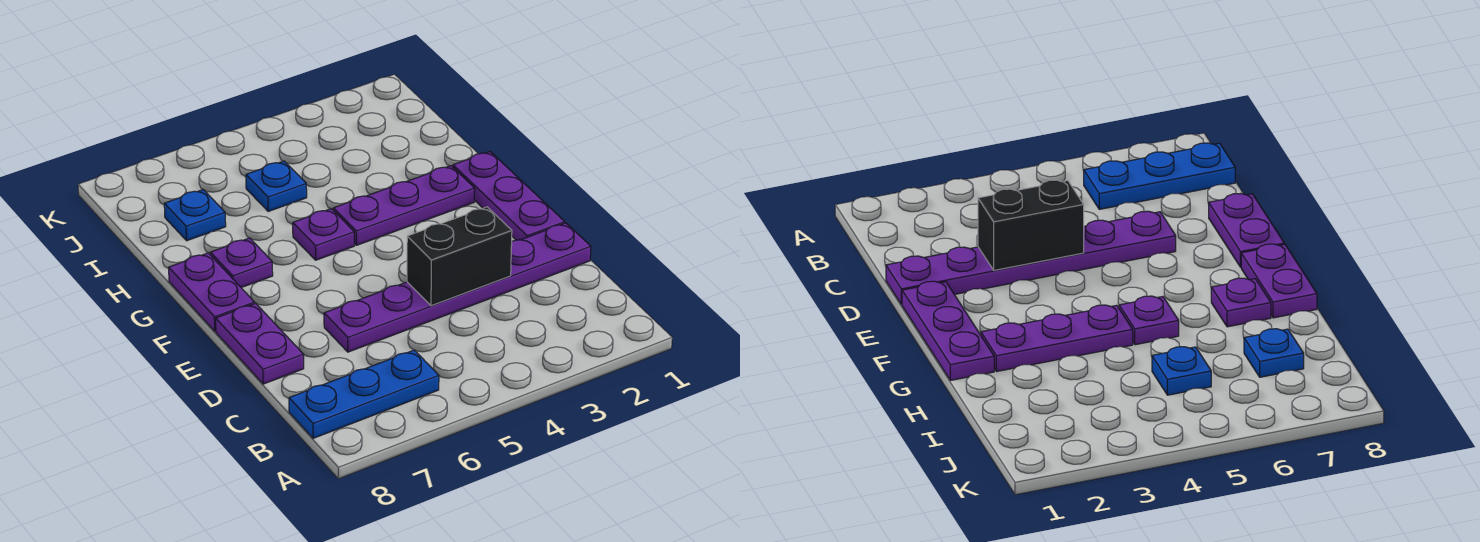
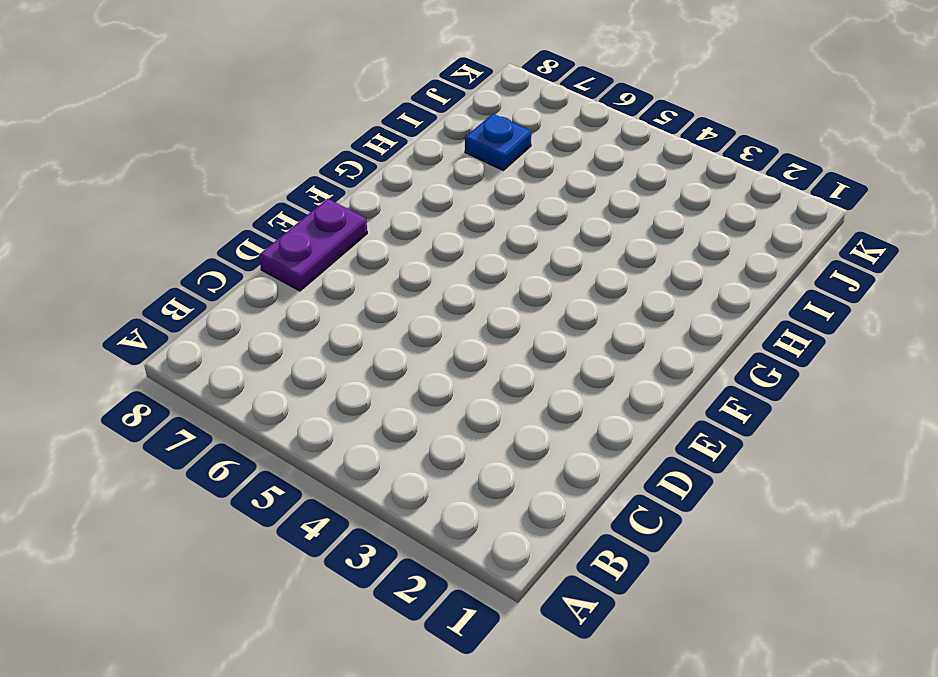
none -> blue 1x3 plate [289,350,439,438]
none -> purple 1x6 plate [324,223,591,352]

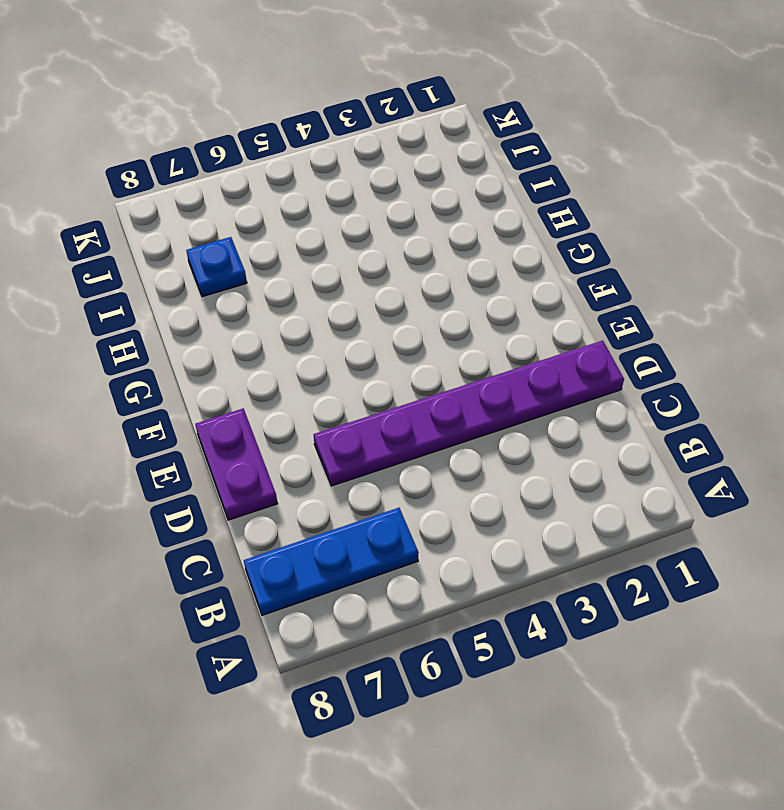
none -> purple 1x3 plate [453,152,565,240]
none -> purple 1x2 plate [169,253,255,331]

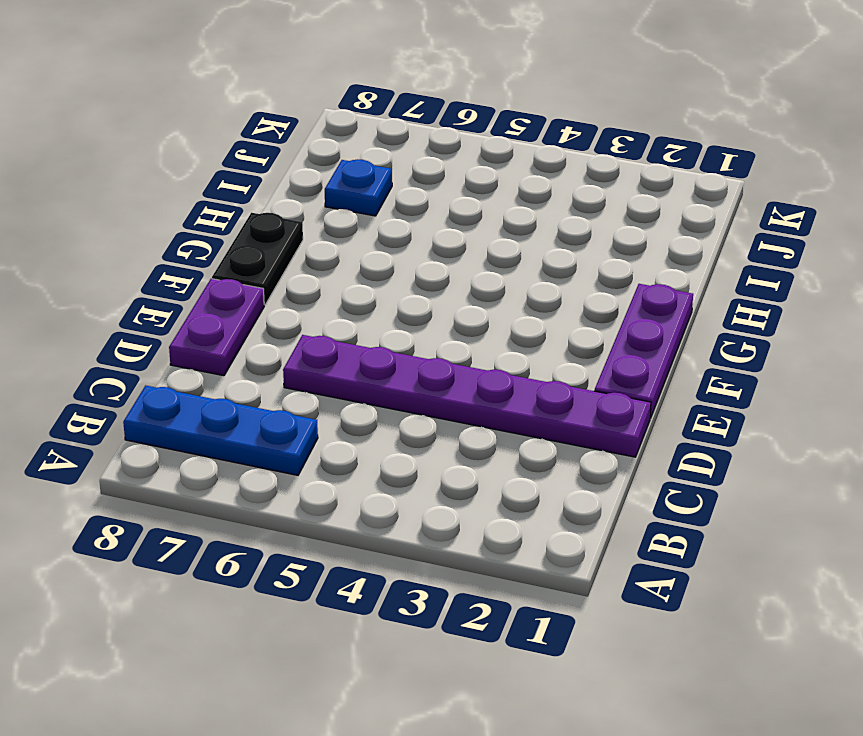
black 1x2 plate [212,213,303,305] -> purple 1x2 plate [169,253,255,331]
none -> purple 1x3 plate [333,166,475,245]
none -> purple 1x1 plate [293,209,354,260]

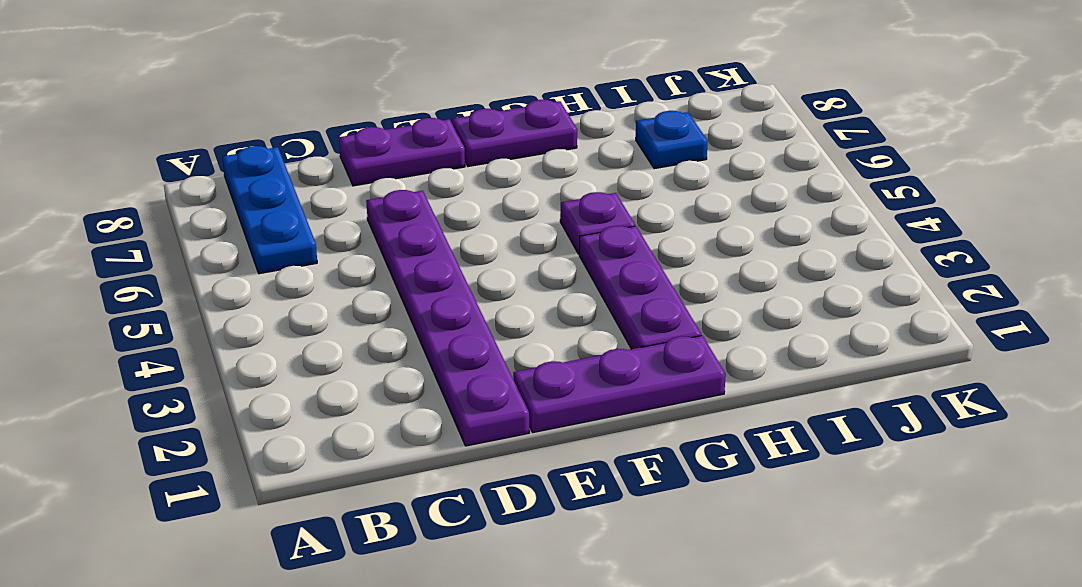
none -> purple 1x1 plate [210,238,273,288]
none -> blue 1x1 plate [246,161,307,211]

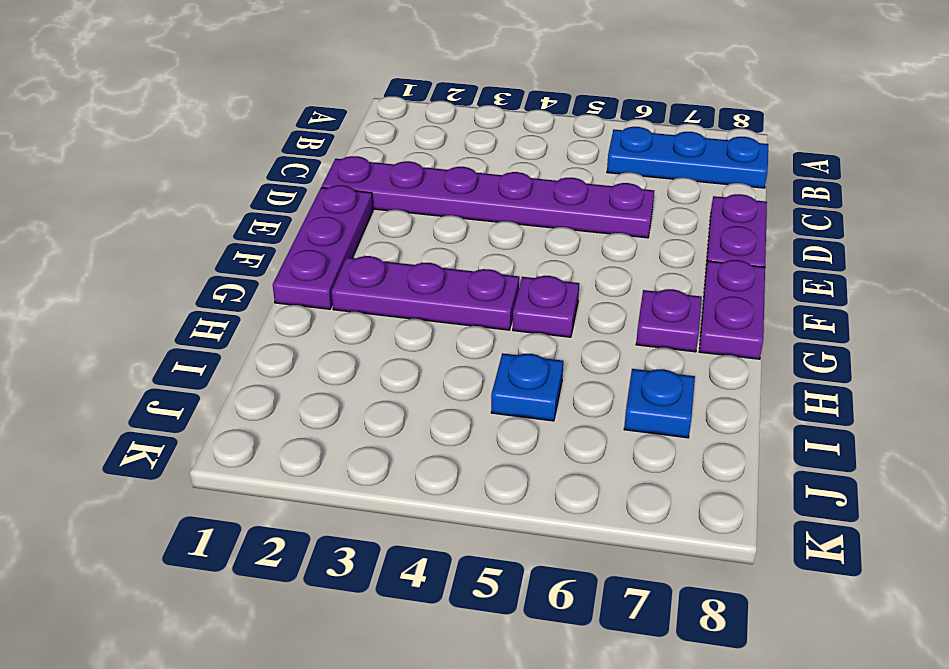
none -> black 1x2 brick [407,207,512,306]

